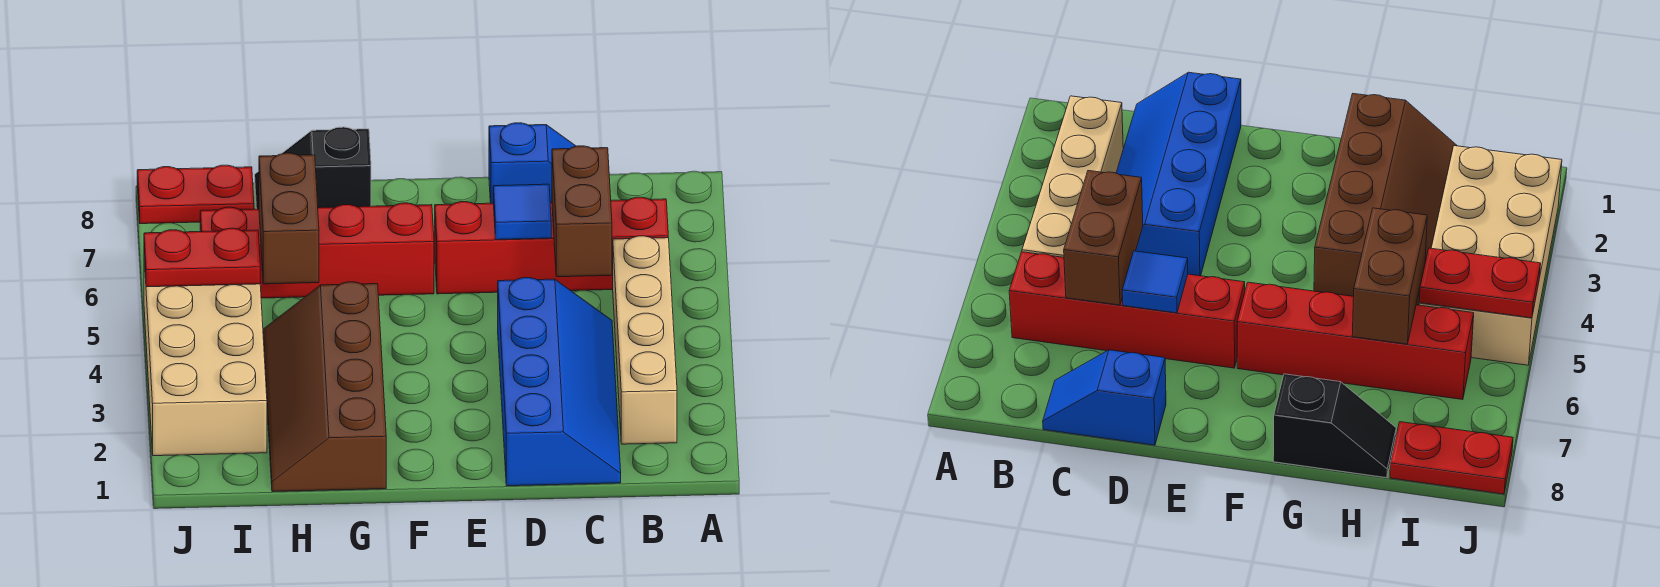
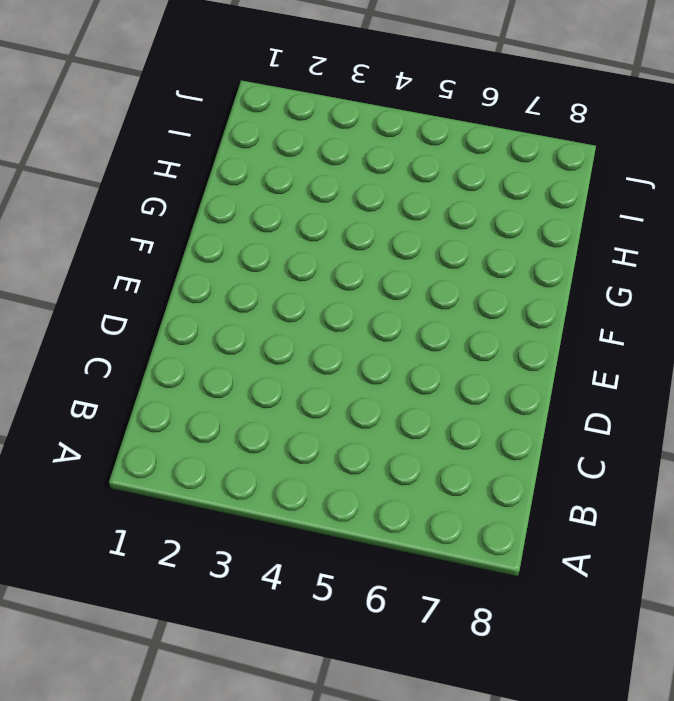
none -> tan 1x4 brick [613,236,677,444]
none -> red 1x4 brick [435,197,668,294]
none -> blue 2x4 slope [498,278,621,486]

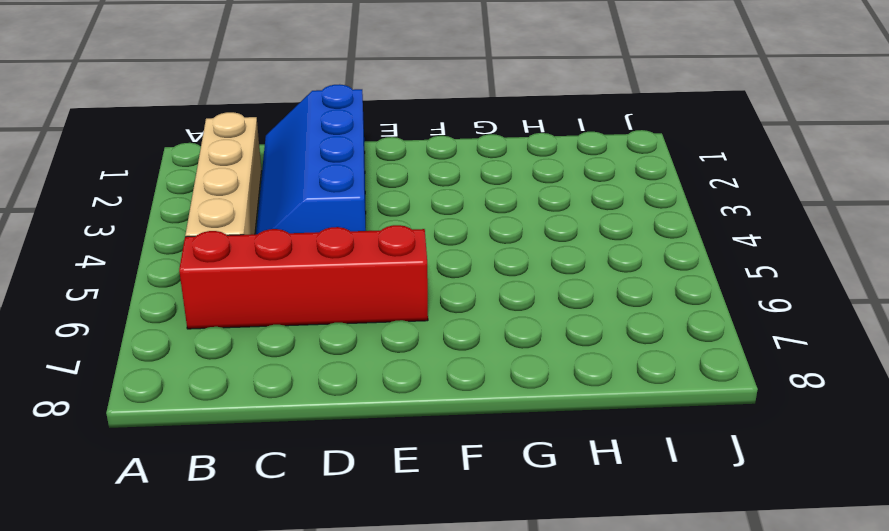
none -> blue 1x2 slope [489,123,575,203]
none -> red 1x4 brick [200,203,434,298]
none -> brown 2x4 slope [263,282,386,492]

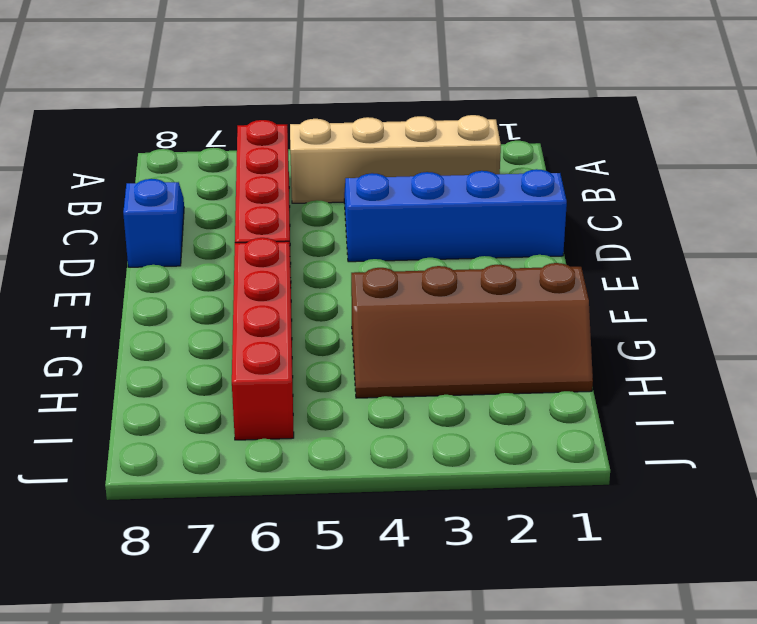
none -> black 1x2 slope [255,127,371,209]
none -> tan 2x4 brick [144,260,267,456]
none -> red 1x2 plate [137,165,254,224]

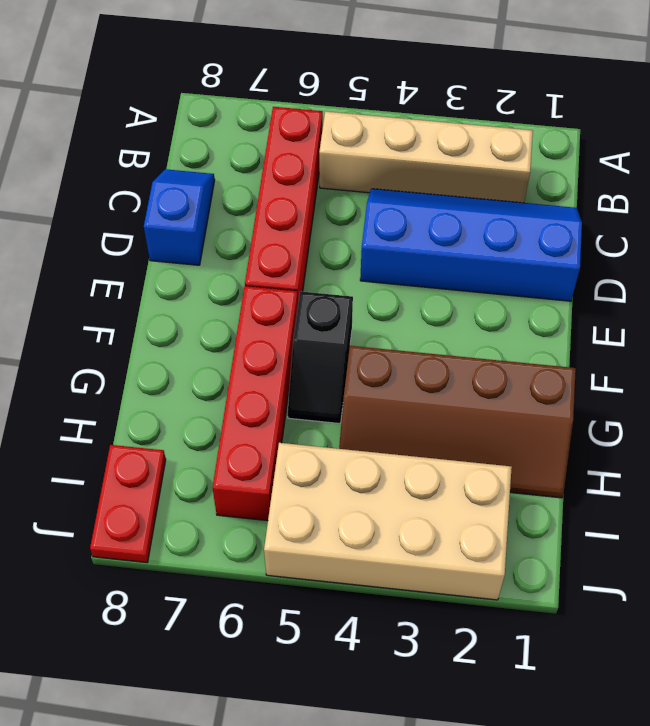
black 1x2 slope [288,291,353,424] -> black 1x2 slope moved to [255,127,371,209]
none -> brown 1x2 brick [552,146,612,277]
none -> blue 1x1 tile [493,184,551,240]
none -> brown 1x2 brick [259,153,319,284]

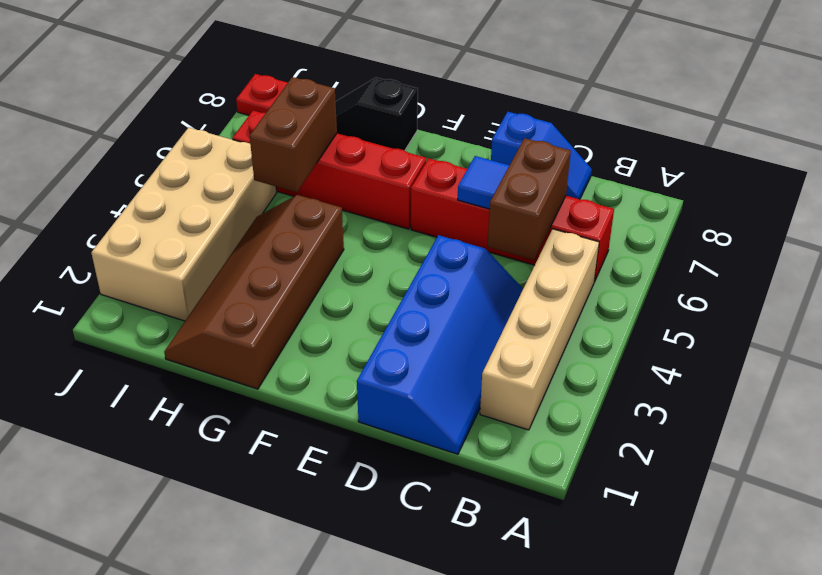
none -> red 1x2 plate [144,228,260,287]

